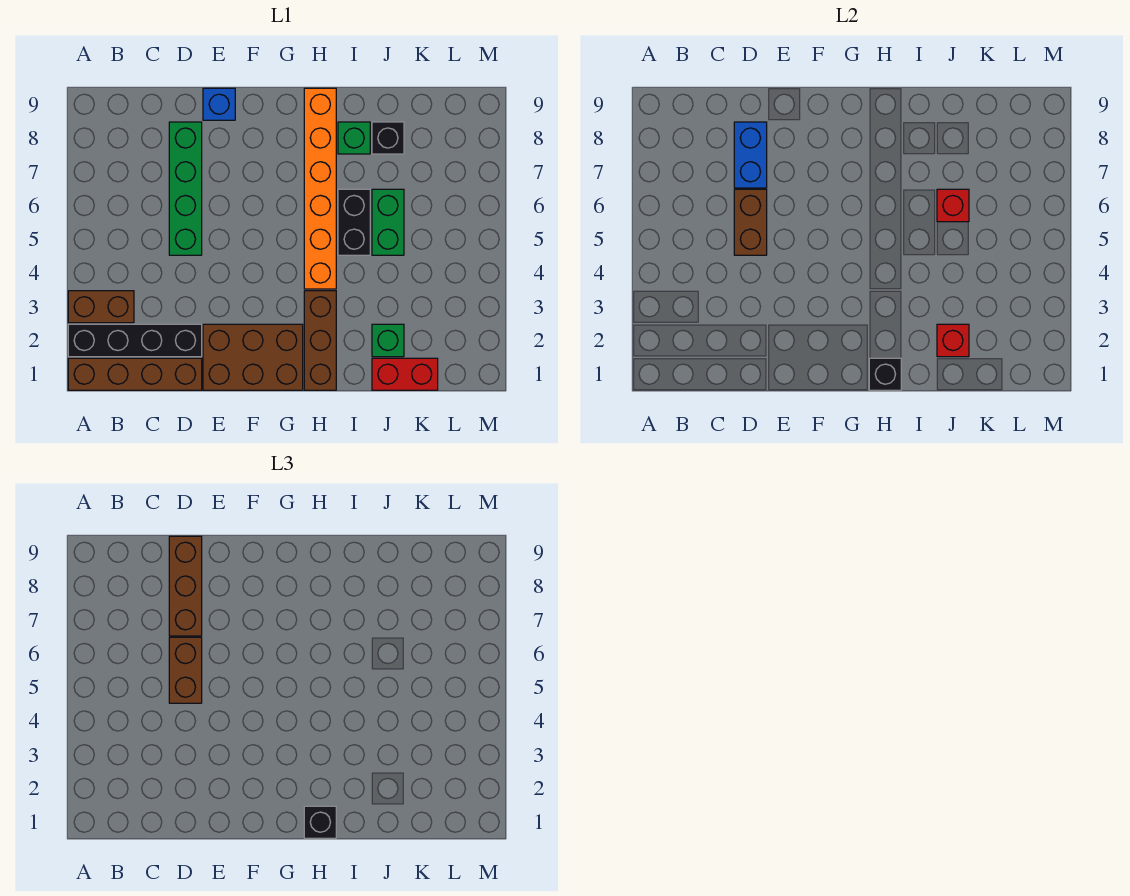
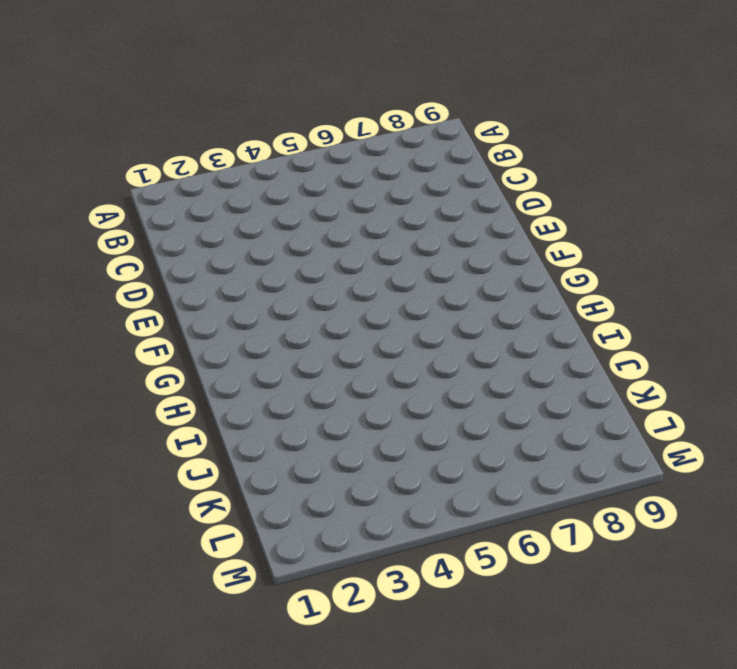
none -> brown 1x4 brick [68,358,202,390]
none -> black 1x4 brick [68,324,202,357]
none -> brown 1x2 brick [68,291,134,323]

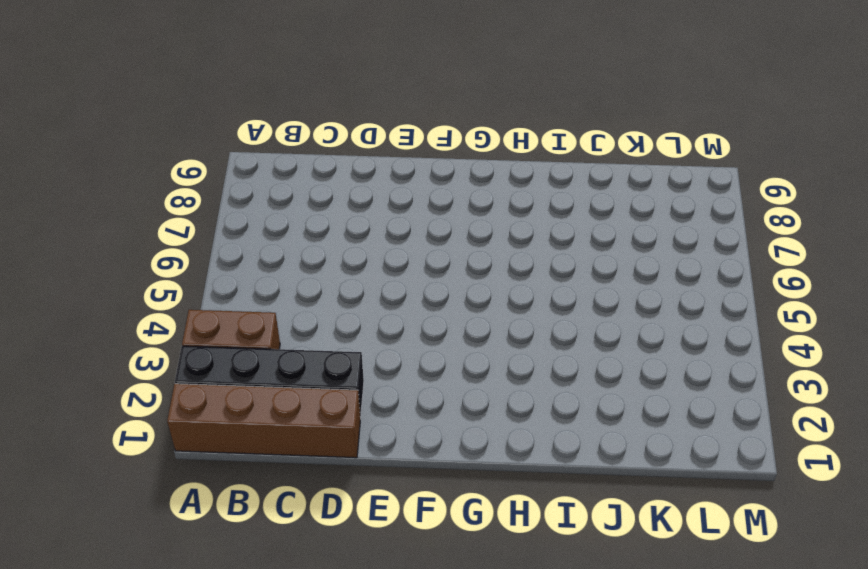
none -> green 1x4 brick [169,122,202,255]
none -> brown 2x3 brick [203,324,303,390]
none -> blue 1x1 brick [203,88,235,120]

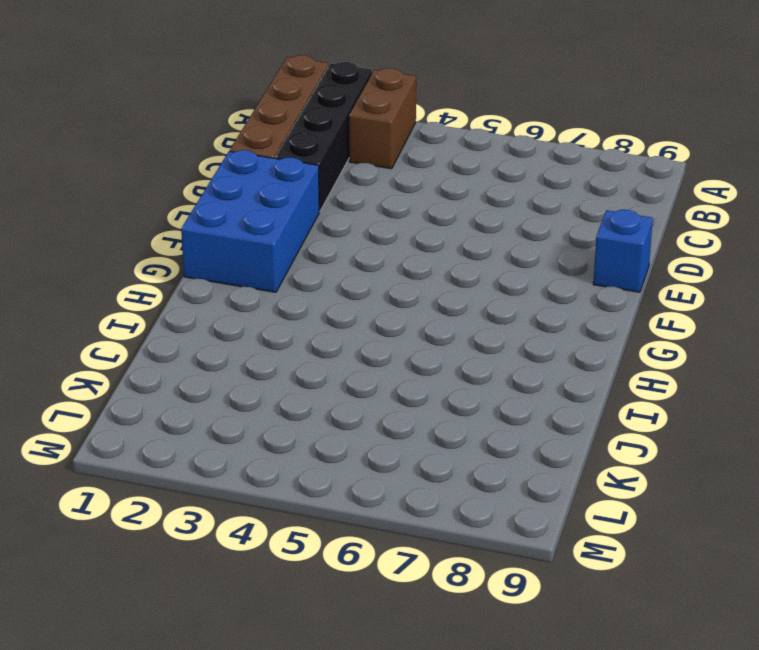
blue 2x3 brick [181,150,319,292] -> brown 2x3 brick [203,324,303,390]
none -> green 1x4 brick [169,122,202,255]
none -> brown 1x3 brick [304,291,336,390]
none -> orange 1x6 brick [304,88,336,289]

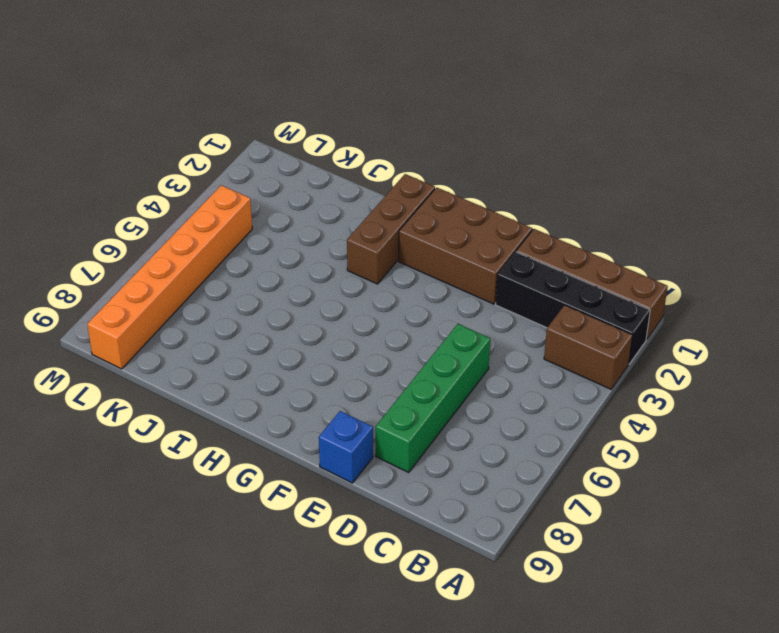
orange 1x6 brick [87,185,252,369] -> orange 1x6 brick moved to [304,88,336,289]
none -> black 1x2 brick [338,189,370,255]
none -> green 1x1 brick [338,122,370,154]
none -> red 1x2 brick [372,358,438,390]

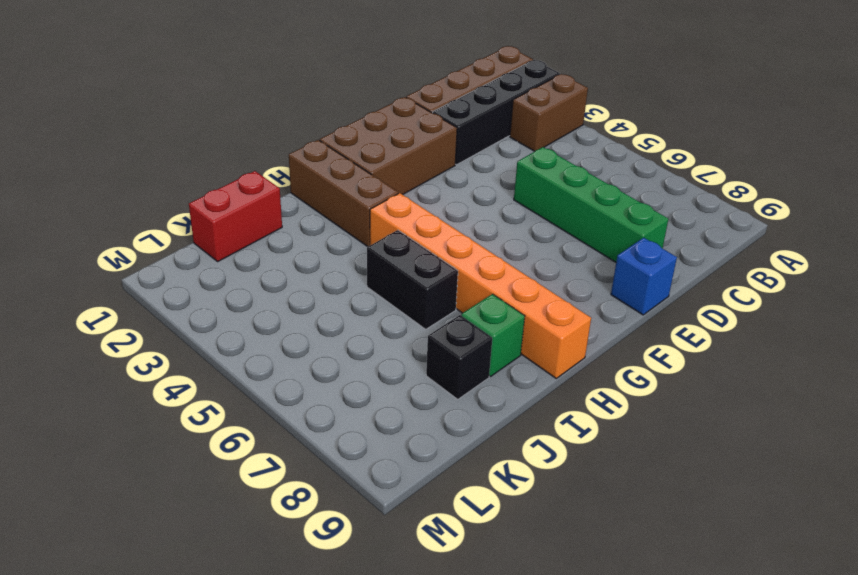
none -> green 1x1 brick [372,324,404,357]
none -> green 1x2 brick [372,189,404,255]
none -> brown 1x2 brick [734,189,767,255]

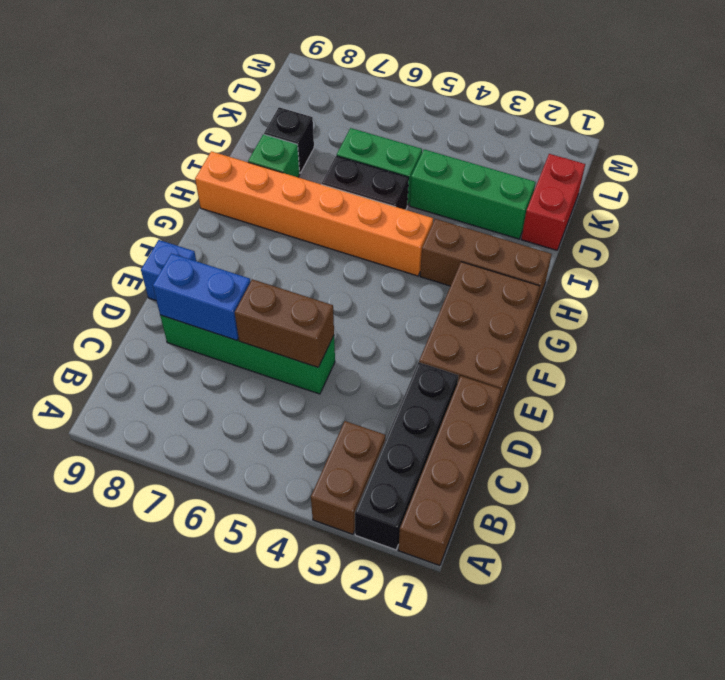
green 1x3 brick [410,149,536,239] -> green 1x1 brick [372,324,404,357]
none -> black 1x1 brick [869,358,901,390]
none -> red 1x1 brick [937,324,969,357]
none -> red 1x1 brick [937,189,969,222]

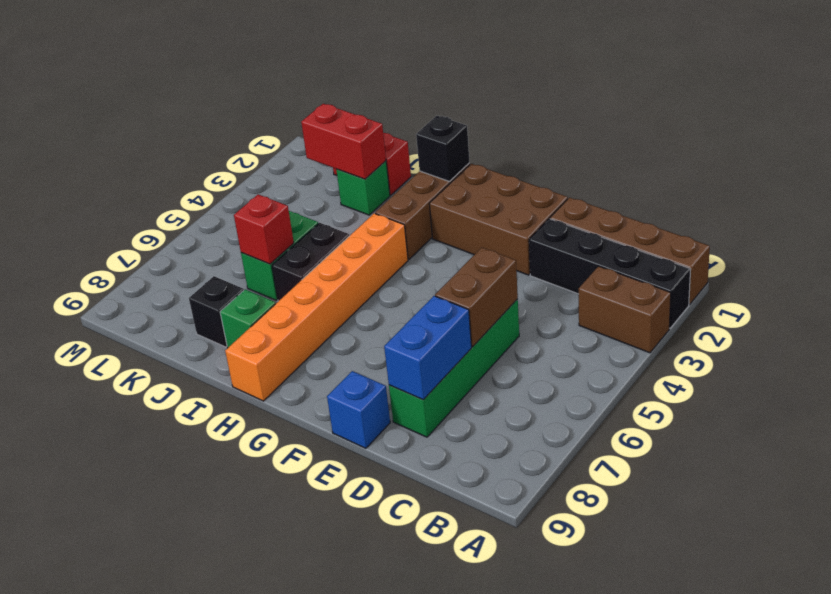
red 1x2 brick [301,104,386,179] -> red 1x1 brick [937,324,969,357]
none -> brown 1x2 brick [169,637,202,703]
none -> brown 1x3 brick [169,536,202,636]
none -> black 1x1 brick [304,806,336,838]

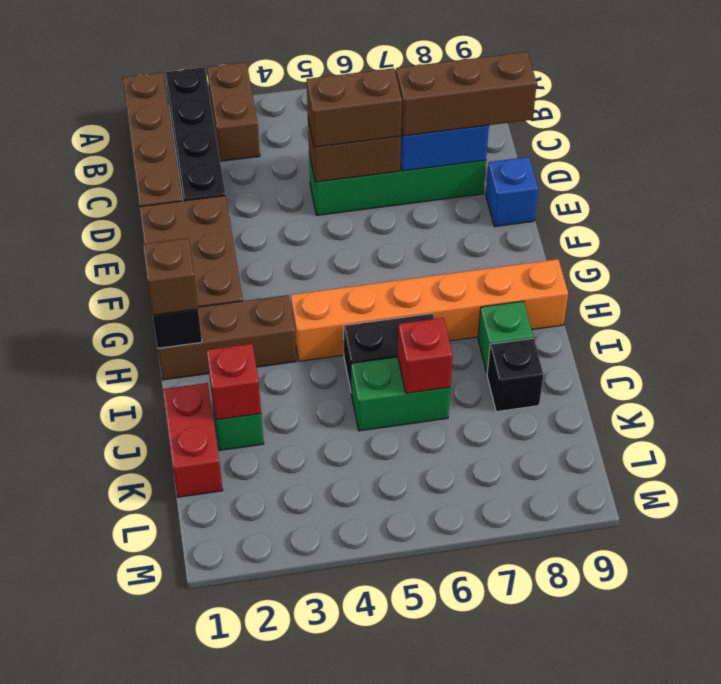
brown 1x1 brick [143,238,198,315] -> black 1x1 brick [304,806,336,838]

